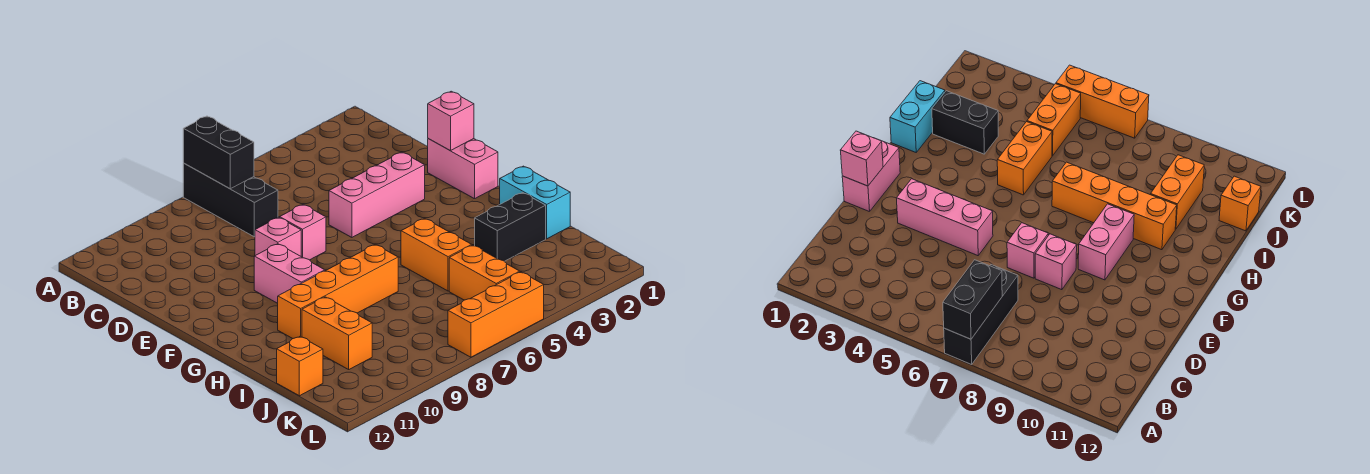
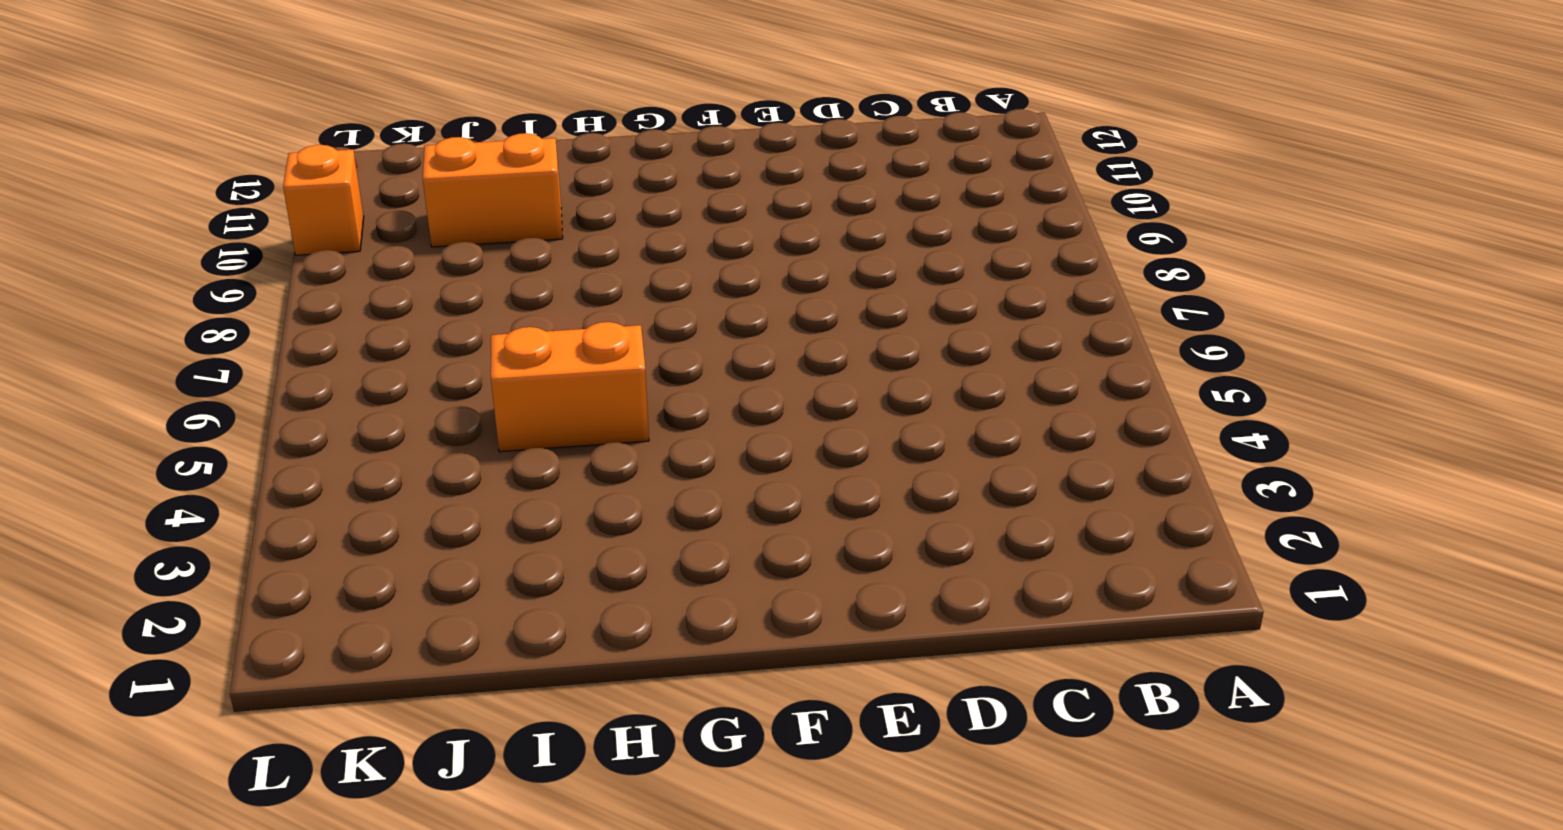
orange 1x1 brick [283,145,364,255] -> orange 1x1 brick moved to [277,336,323,396]
none -> black 1x3 brick [183,163,278,237]
none -> pink 1x2 brick [428,139,498,199]
none -> pink 1x3 brick [329,152,425,237]

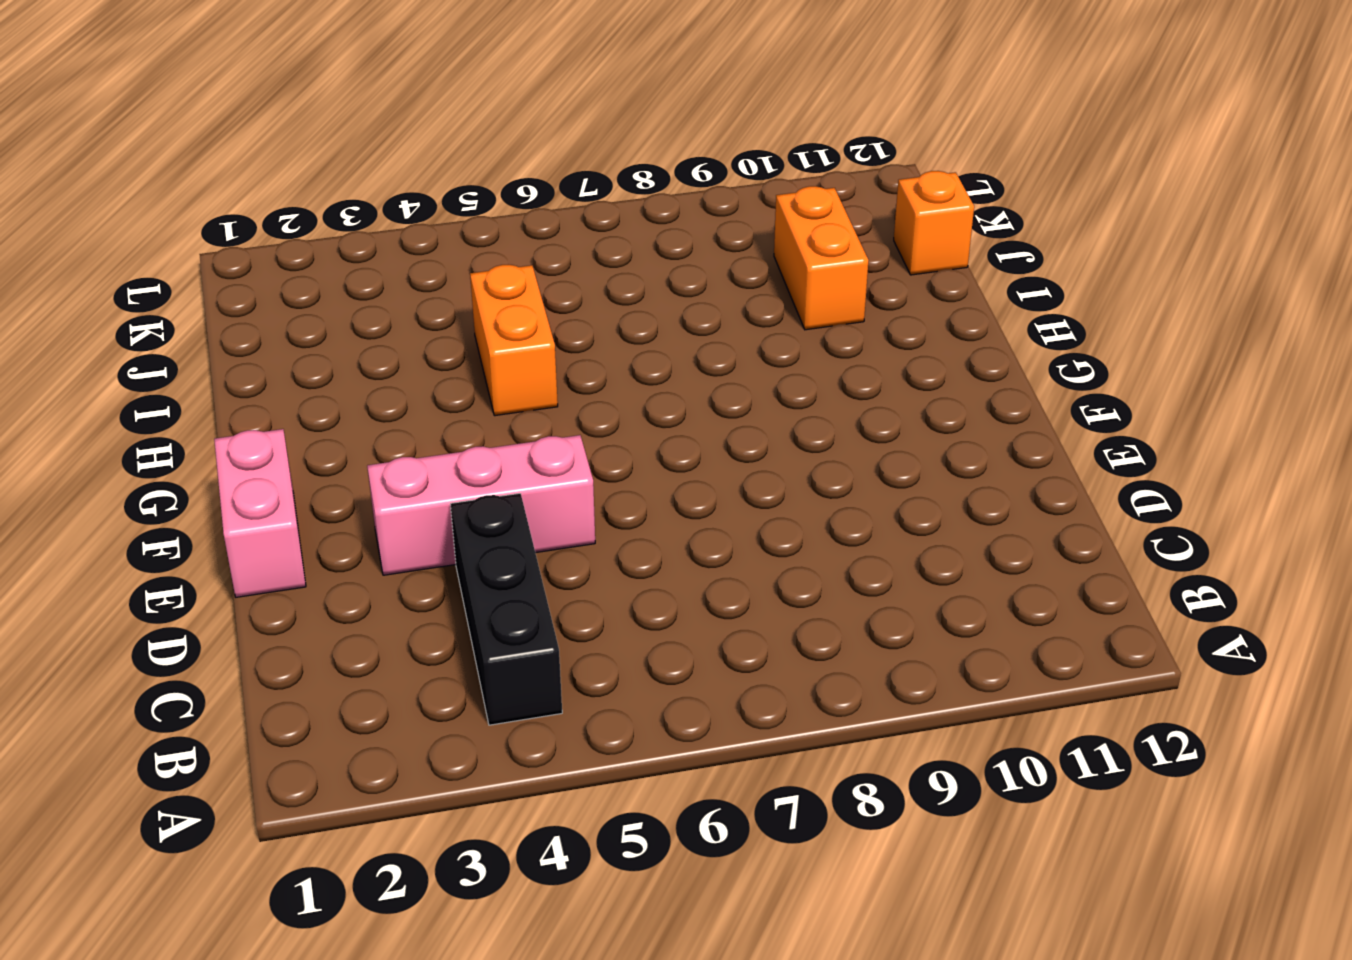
black 1x3 brick [450,493,562,725] -> black 1x3 brick moved to [183,163,278,237]
none -> pink 1x1 brick [280,204,326,260]
none -> pink 1x1 brick [255,217,301,256]
none -> pink 1x2 brick [254,244,325,303]

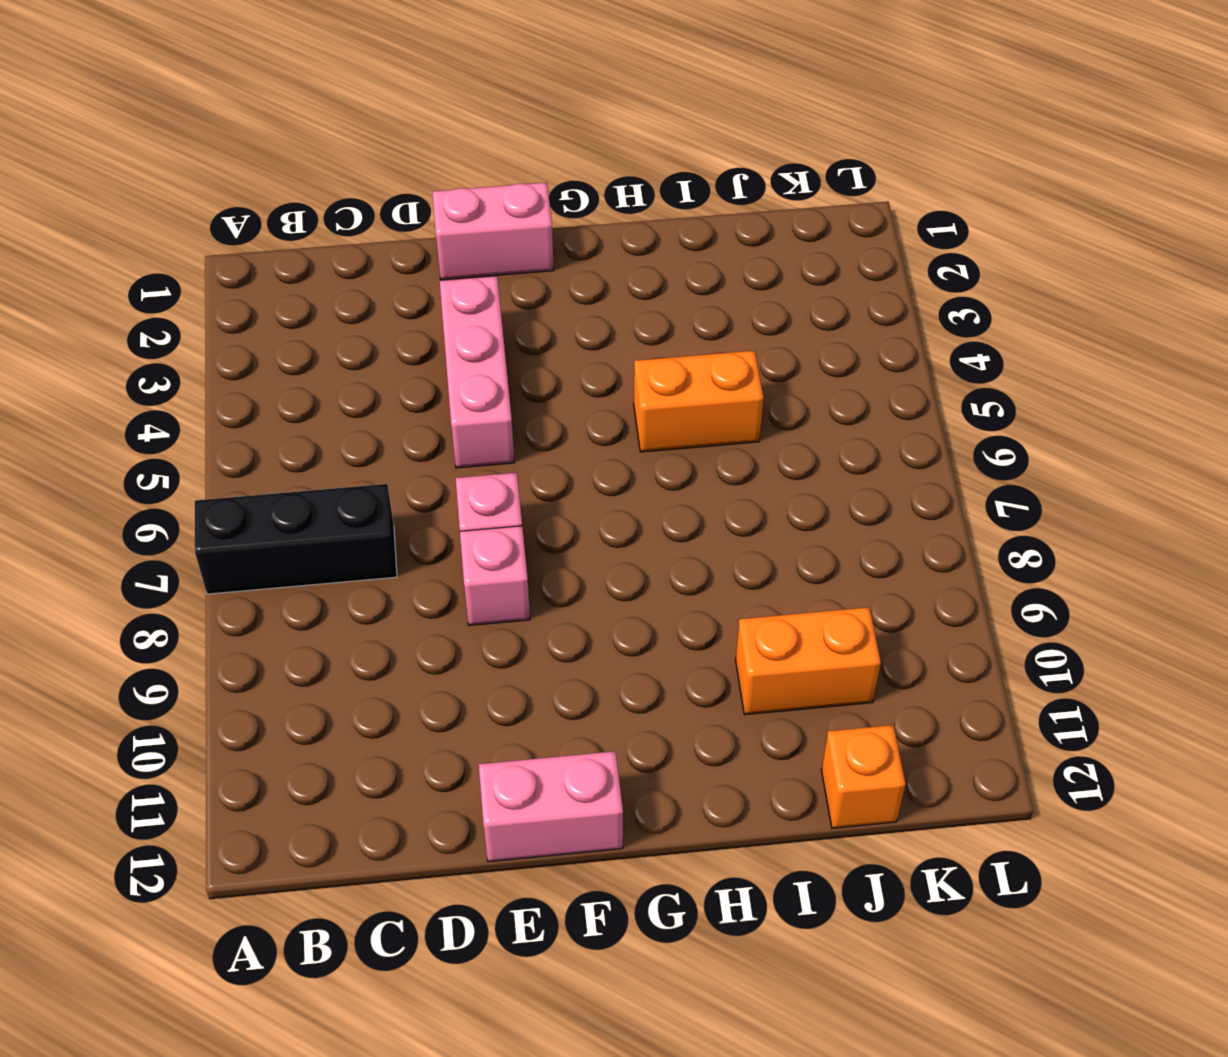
pink 1x2 brick [479,751,623,862] -> pink 1x2 brick moved to [254,244,325,303]
none -> cyan 1x2 brick [500,166,570,239]
none -> orange 1x4 brick [278,244,398,339]
none -> black 1x2 brick [475,193,546,261]

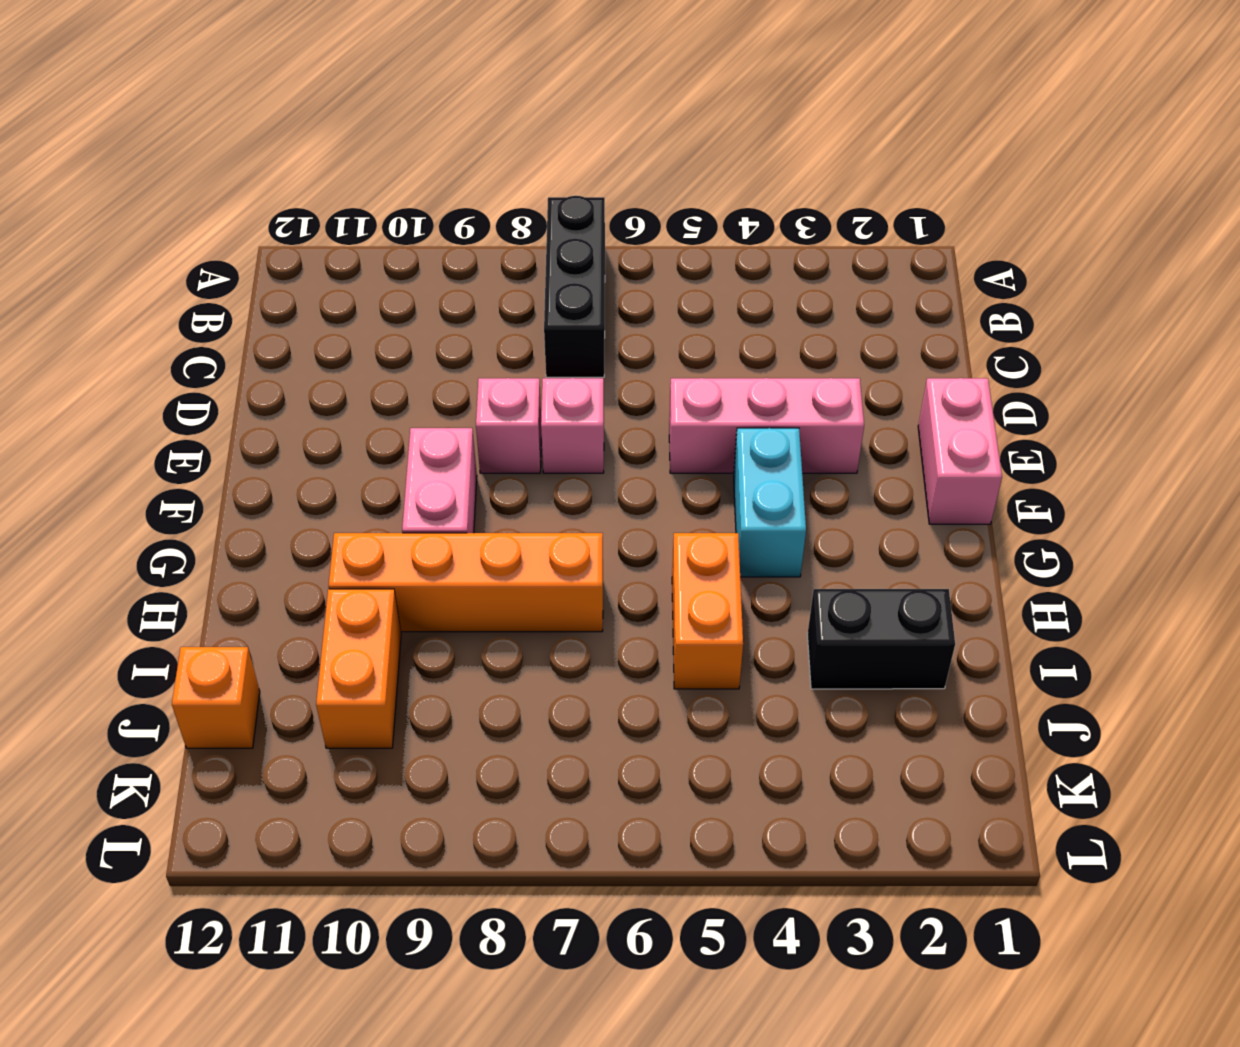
cyan 1x2 brick [734,428,806,577] -> cyan 1x2 brick moved to [500,166,570,239]
none -> orange 1x2 brick [449,245,520,300]
none -> orange 1x3 brick [448,272,544,357]
none -> black 1x2 brick [183,116,254,189]

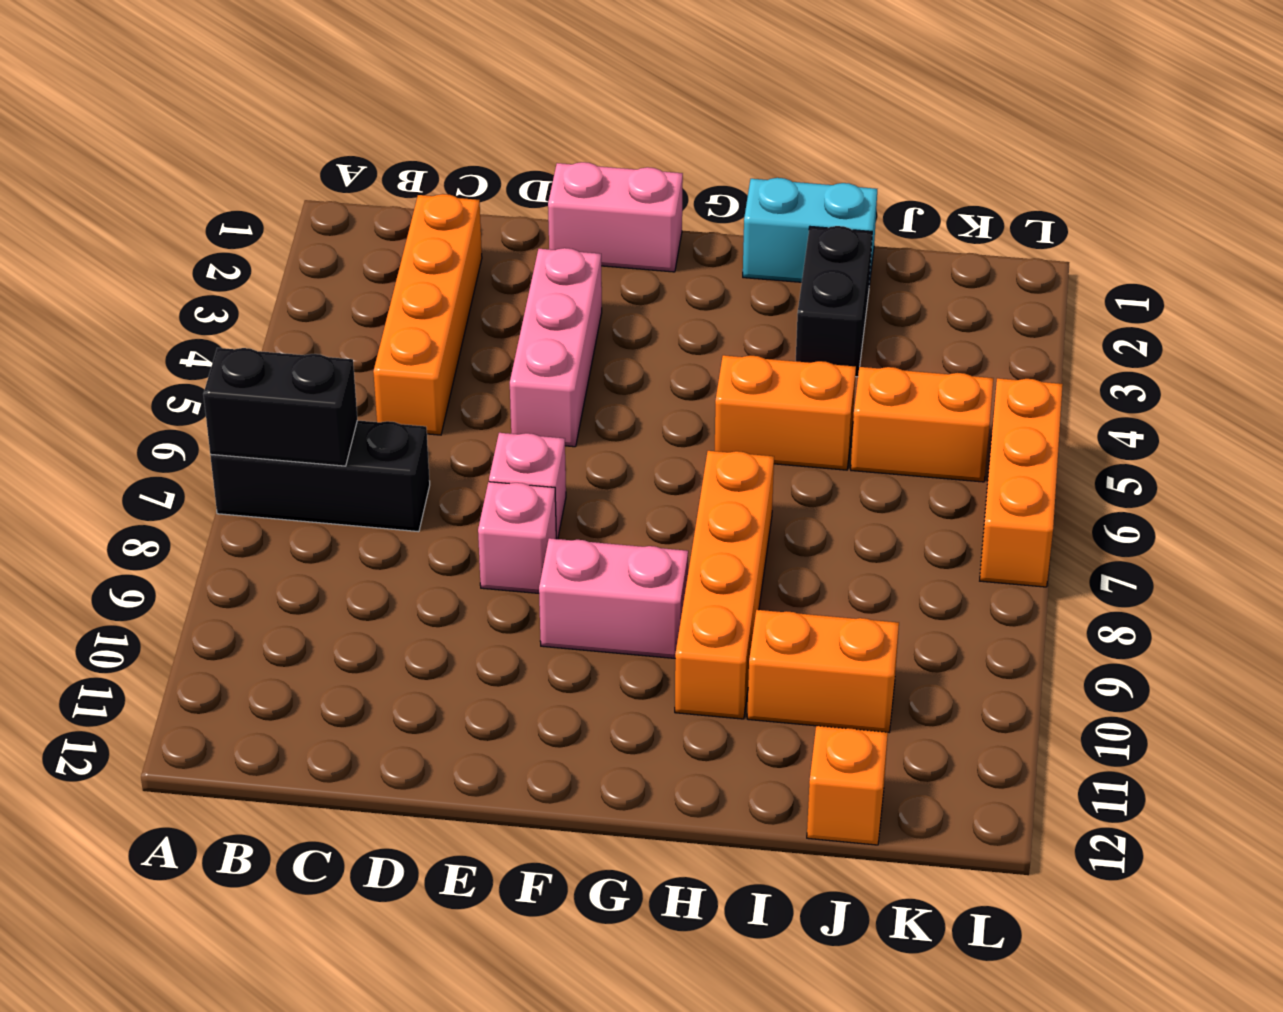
orange 1x4 brick [373,194,482,435] -> none
none -> pink 1x1 brick [428,91,474,151]

